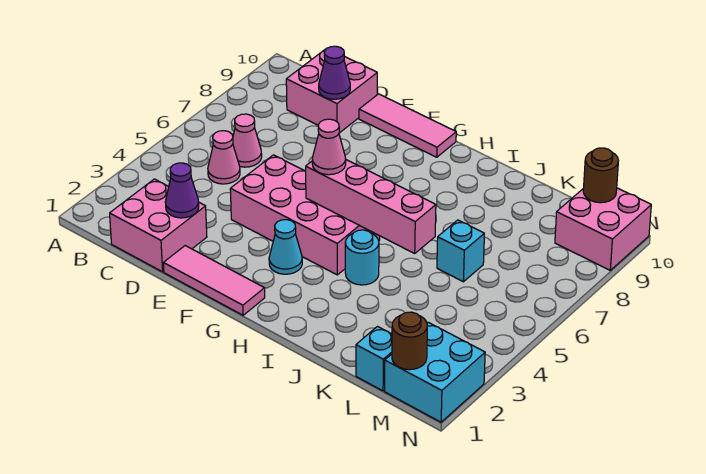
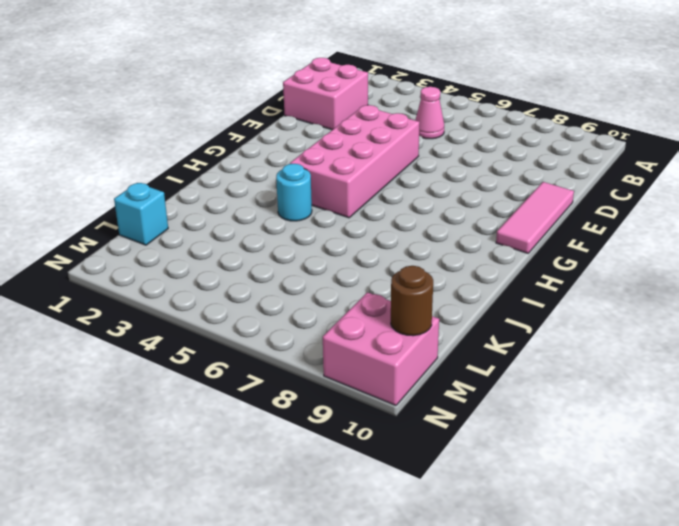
none -> pink 1x1 cone [233,114,262,167]
none -> pink 2x2 brick [286,48,377,133]
none -> pink 1x3 tile [163,246,265,315]

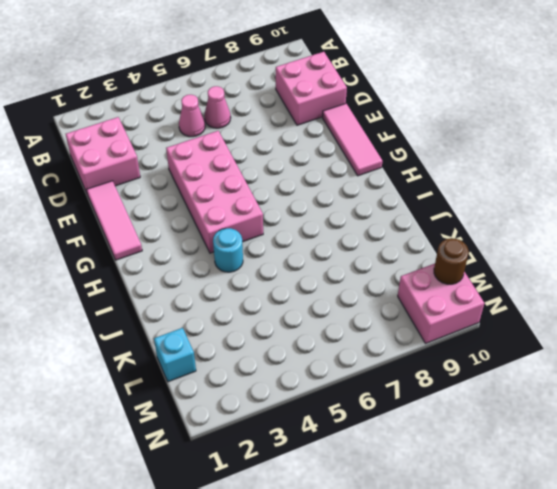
none -> cyan 1x1 cone [269,220,302,274]
none -> cyan 1x1 brick [437,220,484,282]
none -> cyan 2x2 brick [385,323,485,422]

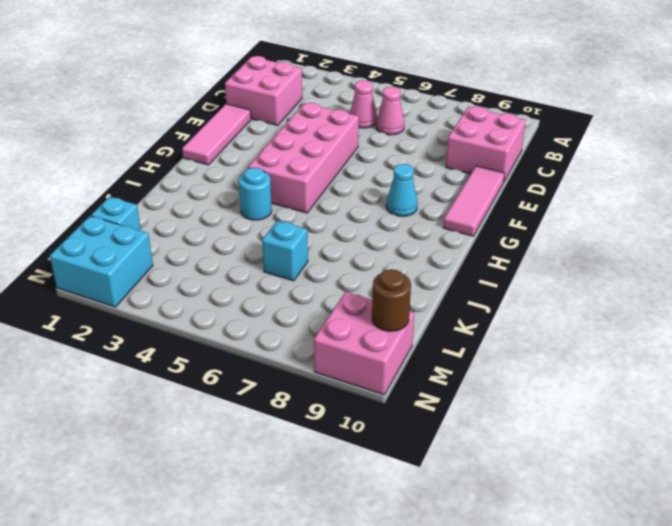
cyan 1x1 cone [386,164,418,216] -> cyan 1x1 cone moved to [269,220,302,274]
none -> purple 1x1 cone [165,163,199,218]
none -> purple 1x1 cone [319,46,350,99]
none -> pink 1x4 brick [306,160,436,253]

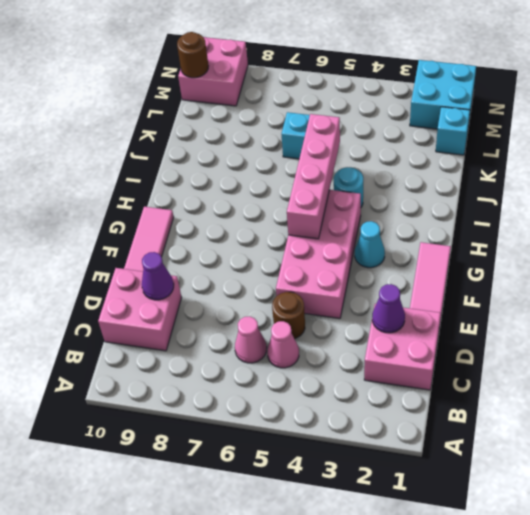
brown 1x1 round brick [272,292,305,339] -> brown 1x1 round brick moved to [392,312,427,370]
none -> pink 1x1 cone [312,119,346,175]

